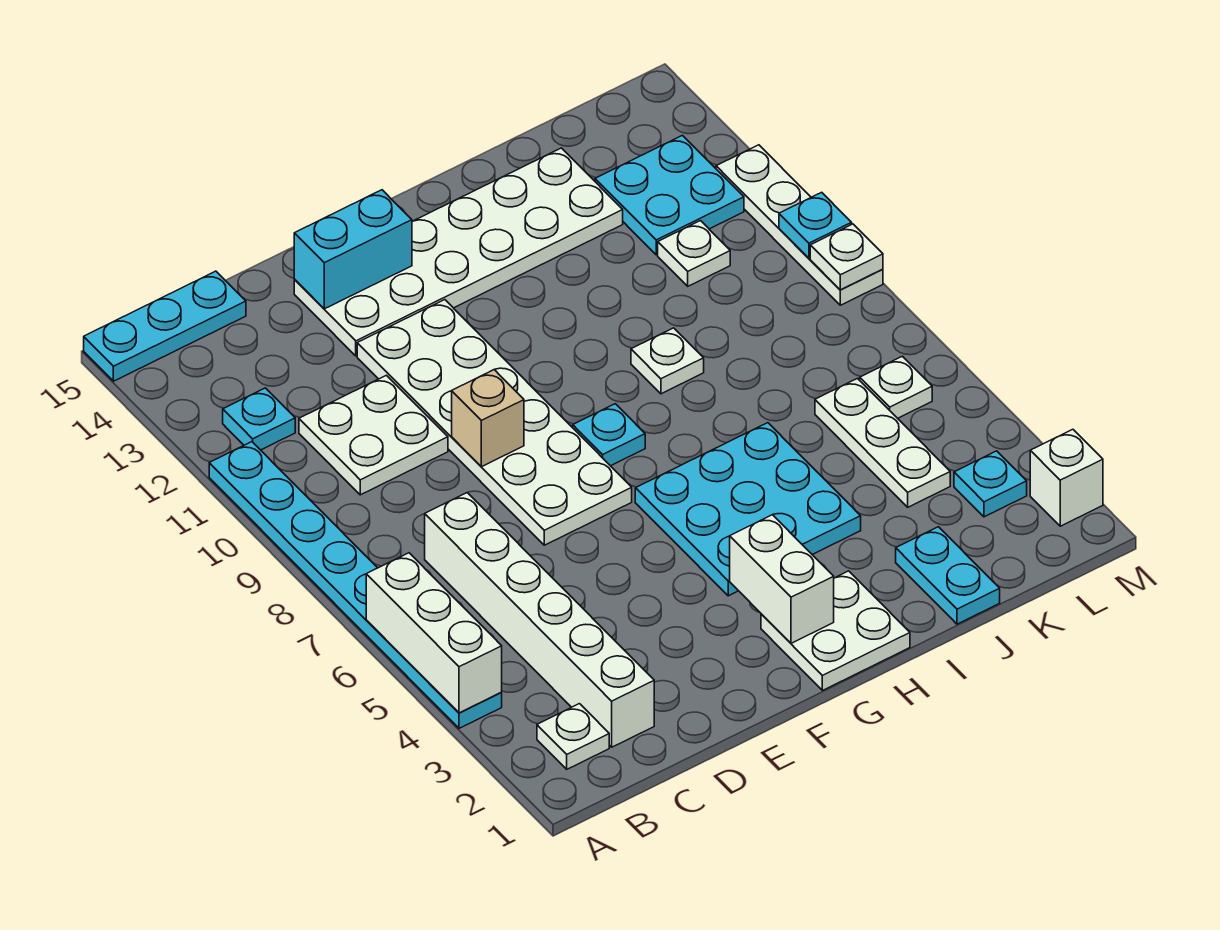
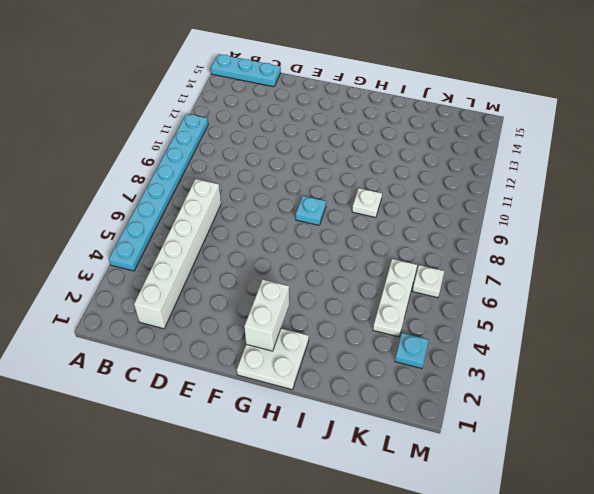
none -> white 1x1 plate [537,704,609,769]
none -> cyan 1x1 plate [223,388,295,450]
none -> white 2x2 plate [299,375,448,495]

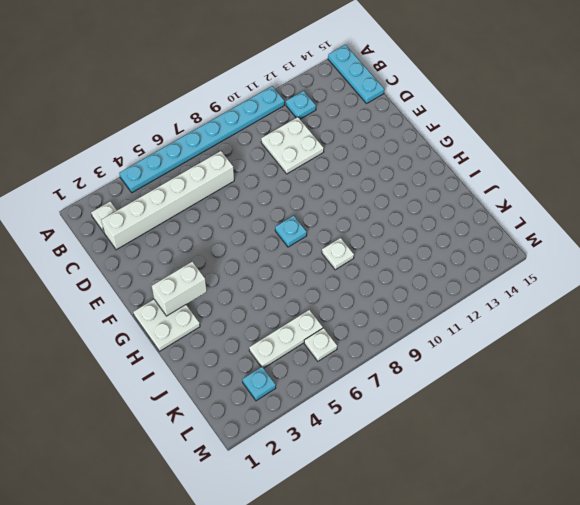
none -> white 2x6 plate [357,300,632,545]
none -> white 2x6 plate [294,148,623,356]
none -> cyan 3x3 plate [635,423,861,596]

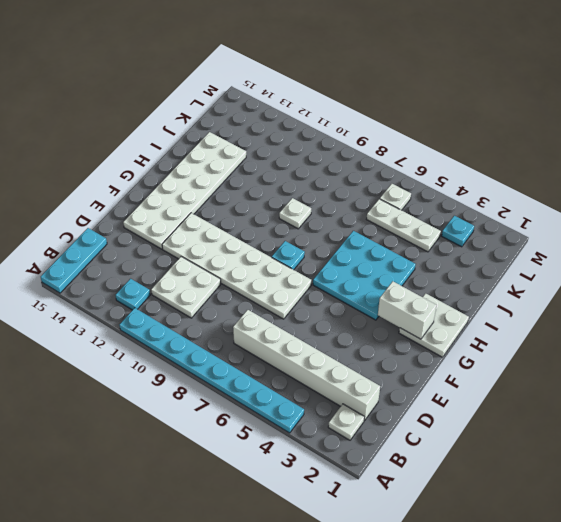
none -> cyan 1x2 plate [896,527,1000,624]
none -> white 1x1 plate [658,221,730,286]
none -> cyan 2x2 plate [595,135,744,255]

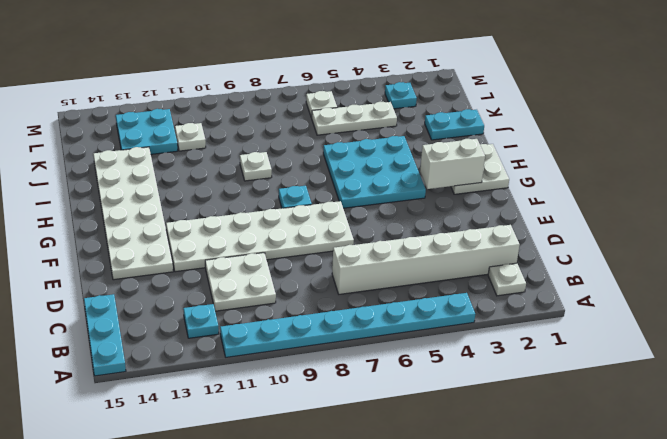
none -> white 1x1 brick [1030,429,1103,526]
none -> white 1x4 plate [716,145,883,305]
none -> white 1x3 brick [366,553,502,713]

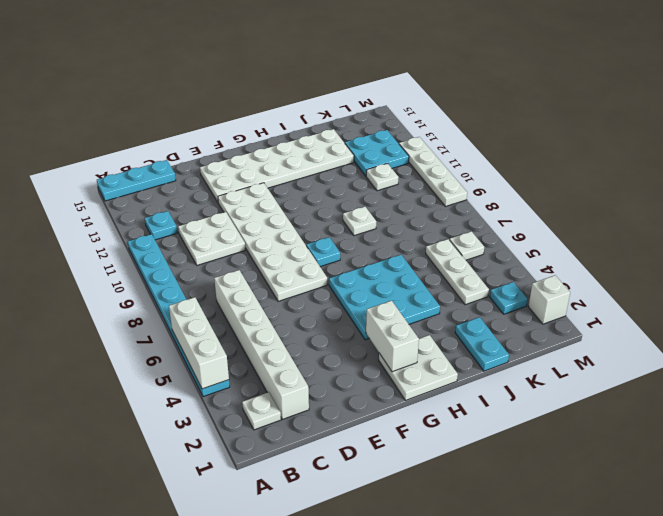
none -> tan 1x1 brick [452,370,524,467]
none -> cyan 1x2 brick [294,190,412,309]
none -> white 1x1 plate [810,224,883,290]

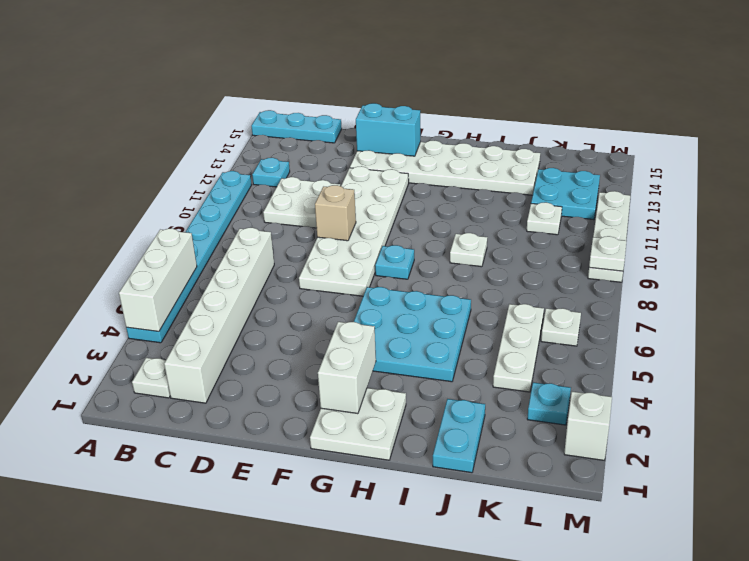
none -> cyan 1x1 plate [779,192,852,258]

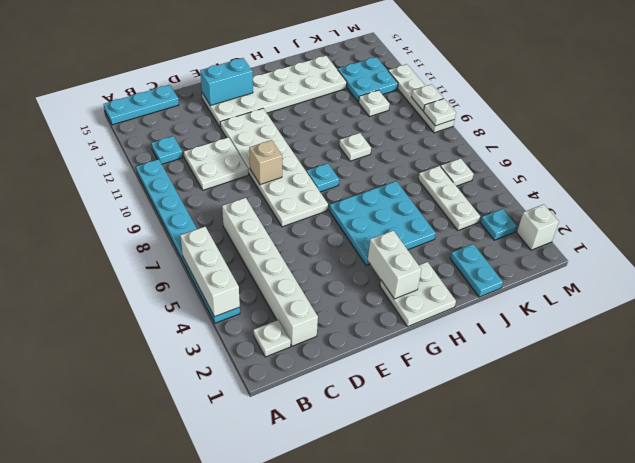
white 1x1 plate [412,84,443,111] -> cyan 1x1 plate [779,192,852,258]

